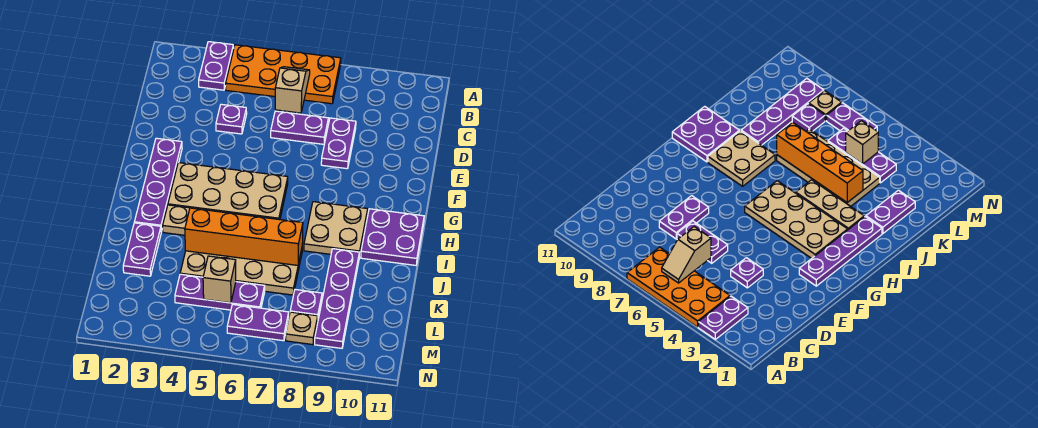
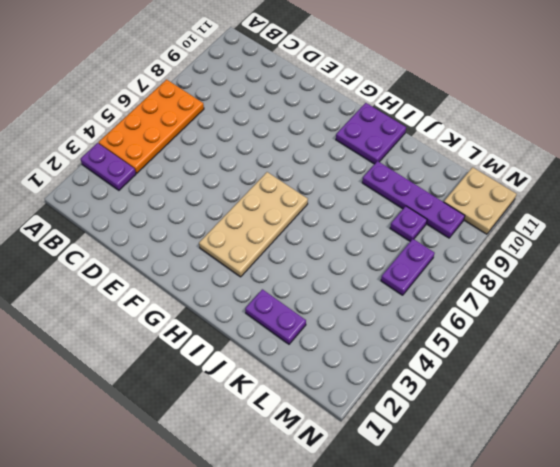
tan 2x2 plate [444,167,516,234] -> tan 2x2 plate moved to [304,202,368,257]
none -> purple 1x1 plate [216,104,247,134]
none -> purple 1x2 plate [271,111,328,144]
none -> purple 1x2 plate [321,118,356,169]

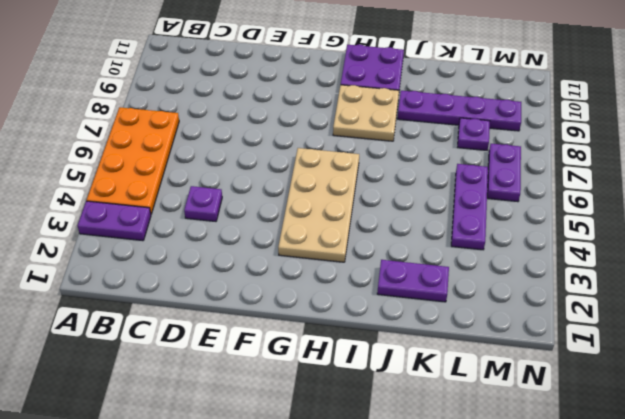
none -> purple 1x2 plate [271,111,328,144]
none -> purple 1x2 plate [321,118,356,169]
none -> purple 1x4 plate [134,138,182,232]

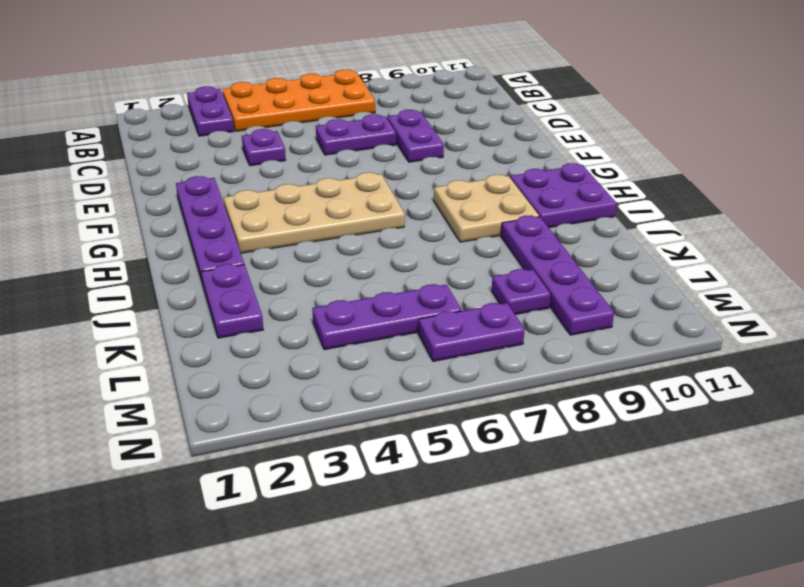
none -> tan 1x3 plate [163,205,249,235]
none -> tan 2x4 plate [180,249,302,295]
none -> tan 1x1 plate [286,312,318,345]

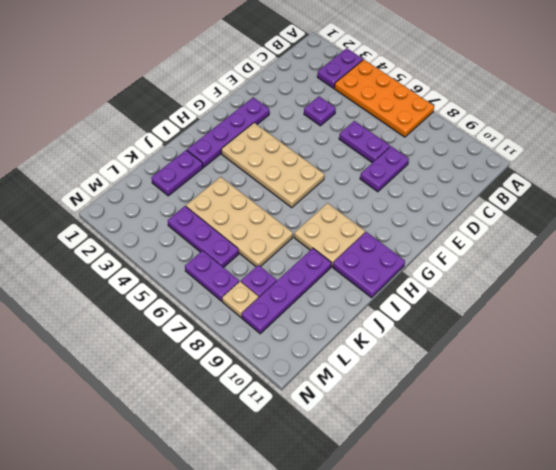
none -> tan 1x3 plate [163,205,249,235]
none -> tan 1x2 slope [275,67,310,113]
none -> orange 1x4 brick [185,208,303,265]

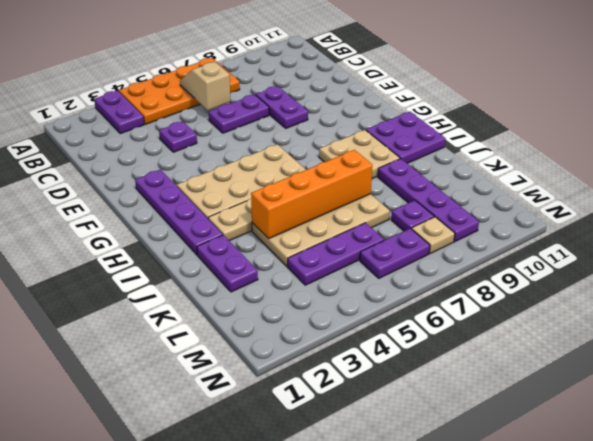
none -> tan 1x1 brick [203,256,236,303]

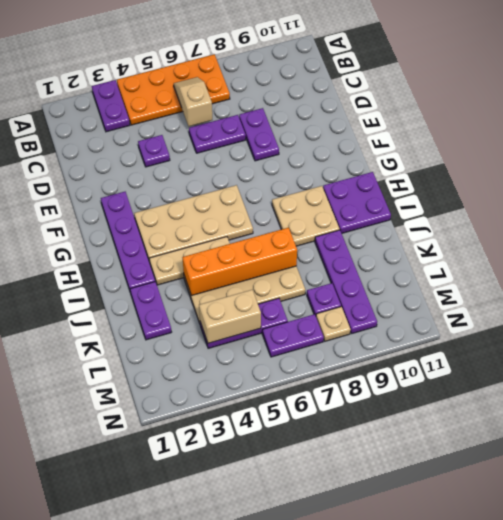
tan 1x2 brick [199,290,261,343] -> tan 1x1 brick [203,256,236,303]

